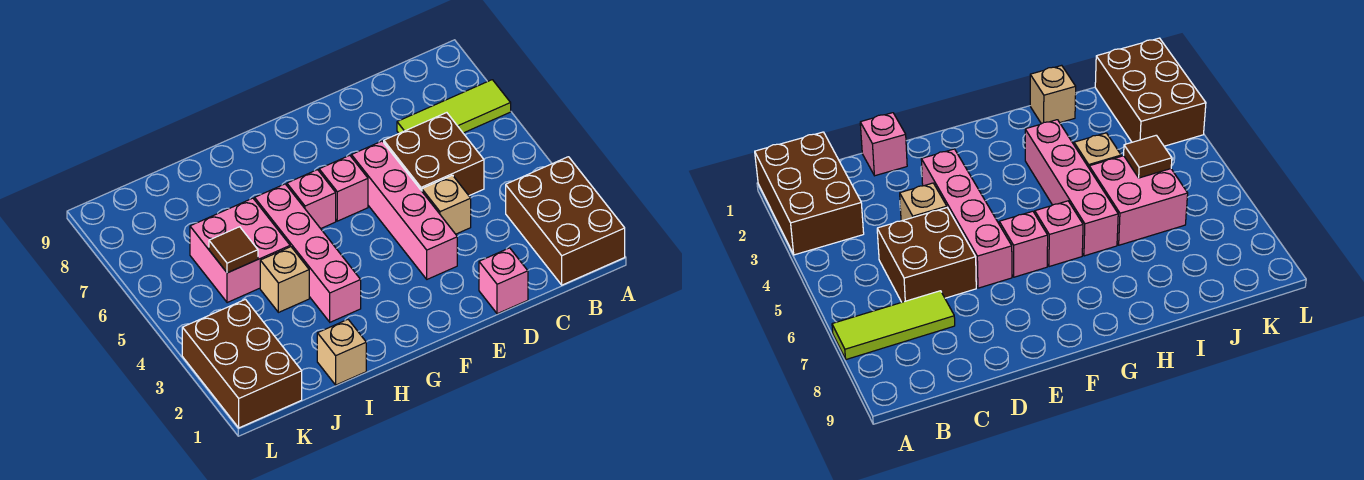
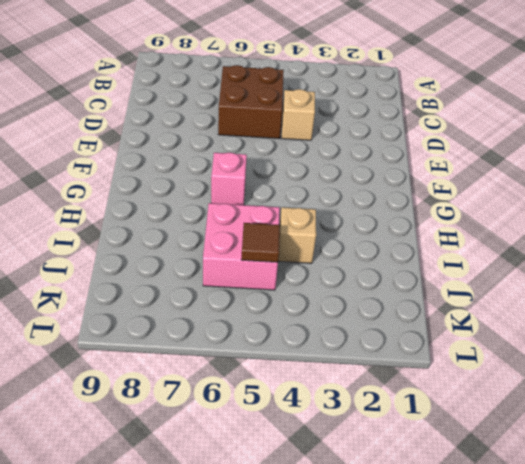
none -> brown 2x3 brick [506,157,625,285]
none -> lime 1x3 tile [397,80,511,133]
none -> pink 1x1 brick [479,248,528,314]

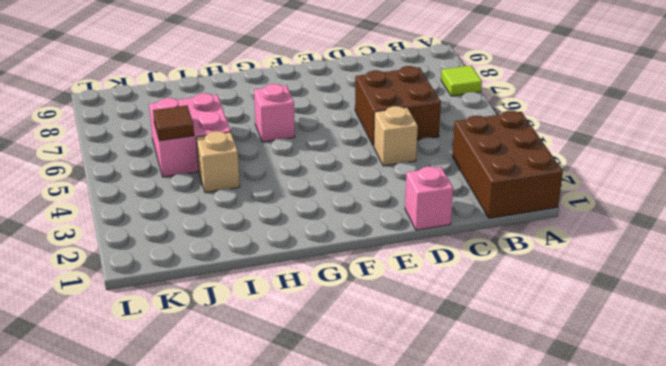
lime 1x1 tile [441,65,482,96] -> lime 1x3 tile [397,80,511,133]
none -> pink 1x4 brick [351,141,457,279]
none -> pink 1x1 brick [319,155,368,221]
none -> pink 1x4 brick [255,184,361,322]

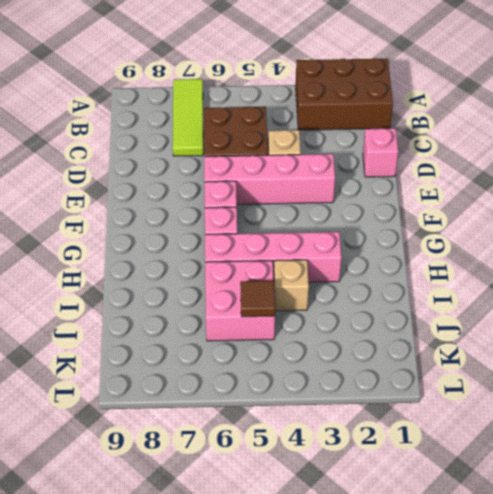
none -> tan 1x1 brick [317,320,366,385]
none -> brown 2x3 brick [182,299,302,428]

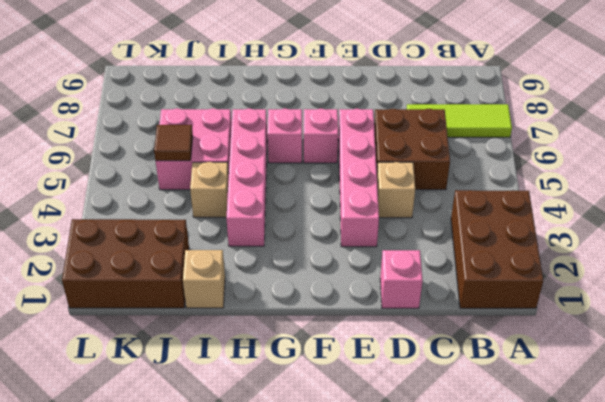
brown 2x3 brick [62,219,189,308] -> brown 2x3 brick turned to [182,299,302,428]

